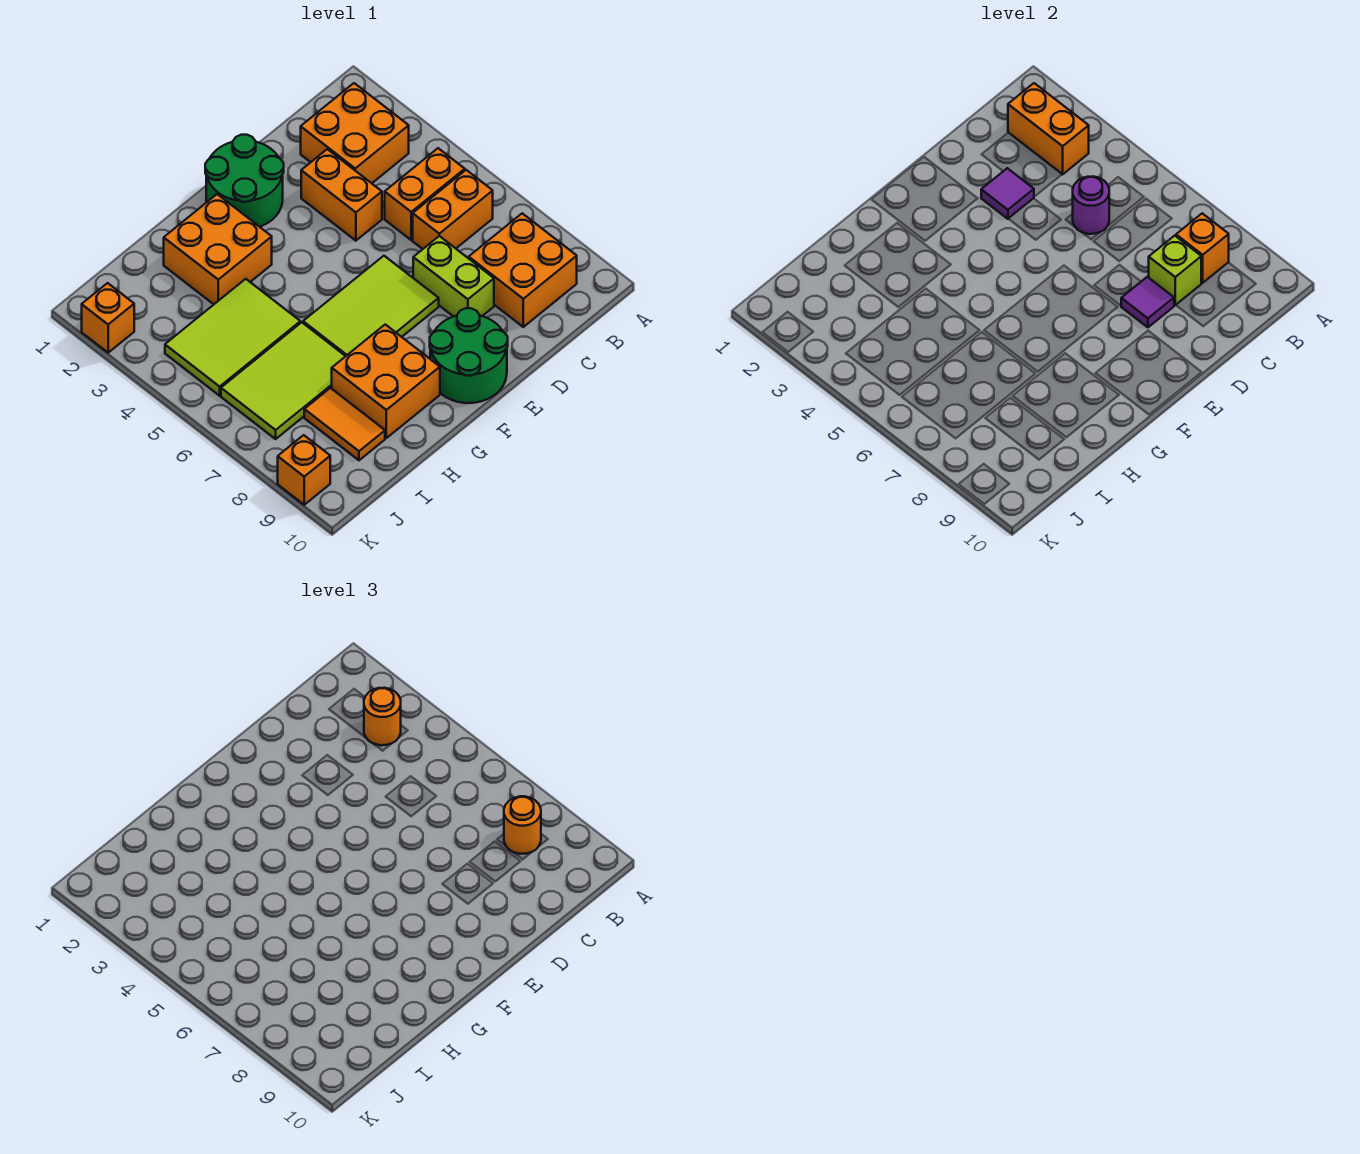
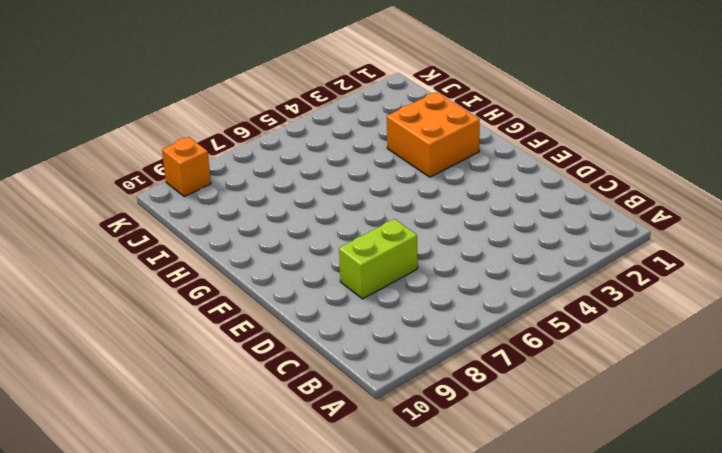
none -> orange 2x2 brick [301,83,409,183]
none -> orange 1x2 brick [385,148,465,240]
none -> orange 1x2 brick [413,170,493,249]

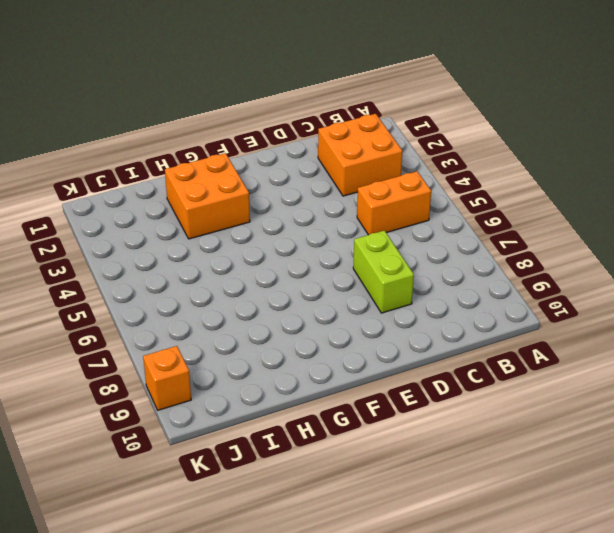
none -> orange 1x2 brick [413,170,493,249]
none -> orange 2x2 brick [469,213,577,327]
none -> orange 1x2 brick [301,149,382,241]

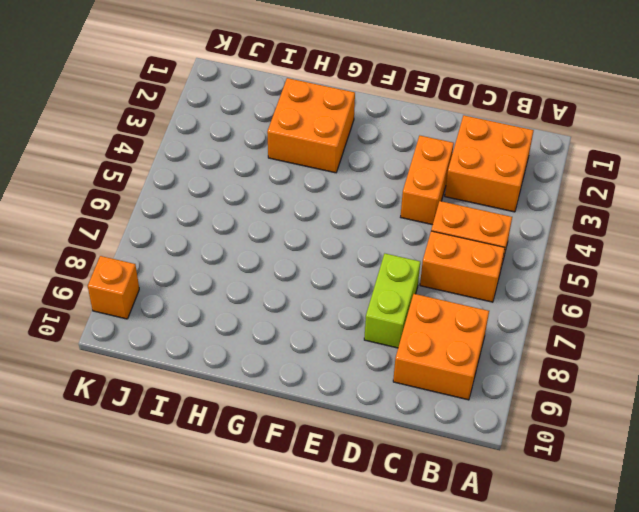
none -> green 2x2 round brick [205,135,284,227]
none -> lime 2x3 tile [303,256,439,356]
none -> green 2x2 round brick [430,308,508,403]

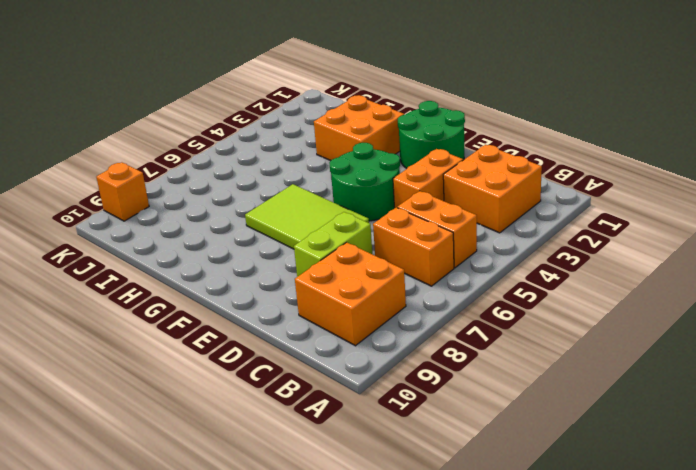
green 2x2 round brick [329,143,400,221] -> green 2x2 round brick moved to [430,308,508,403]
none -> orange 2x2 brick [332,325,440,438]
none -> lime 2x3 tile [165,279,300,396]
none -> lime 2x3 tile [221,322,346,439]

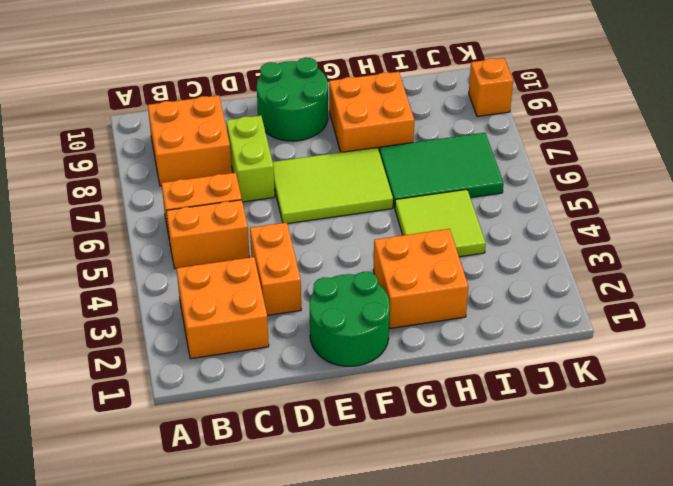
lime 2x2 tile [395,190,486,257] -> lime 2x3 tile [165,279,300,396]
green 2x3 tile [379,133,504,208] -> lime 2x3 tile [221,322,346,439]
none -> orange 1x2 tile [304,388,385,460]
none -> orange 1x1 brick [82,283,134,353]
none -> orange 1x2 brick [1008,83,1089,174]

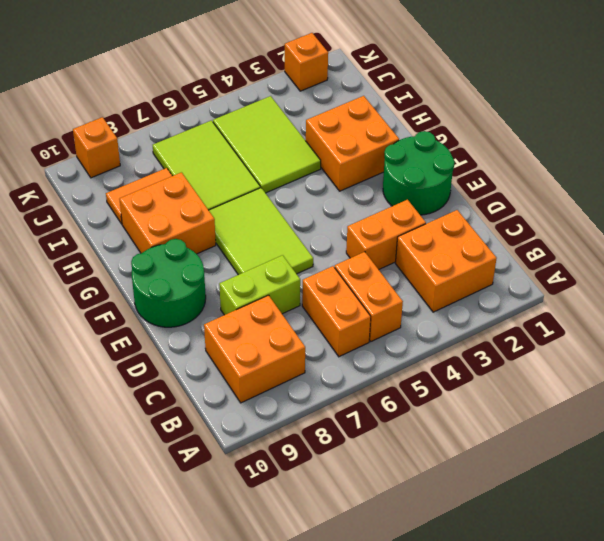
none -> orange 1x2 brick [1008,83,1089,174]
none -> orange 1x1 brick [1176,213,1229,283]
none -> purple 1x1 round brick [1073,176,1109,234]

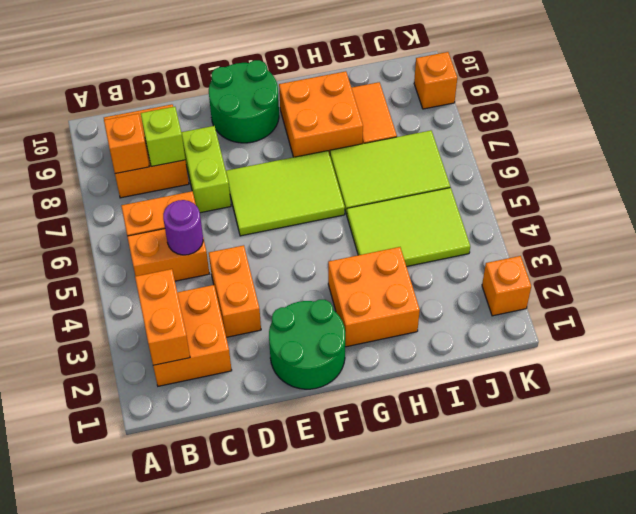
none -> purple 1x1 tile [981,168,1034,219]
none -> purple 1x1 tile [1121,277,1174,327]
none -> orange 1x1 round brick [364,688,401,745]

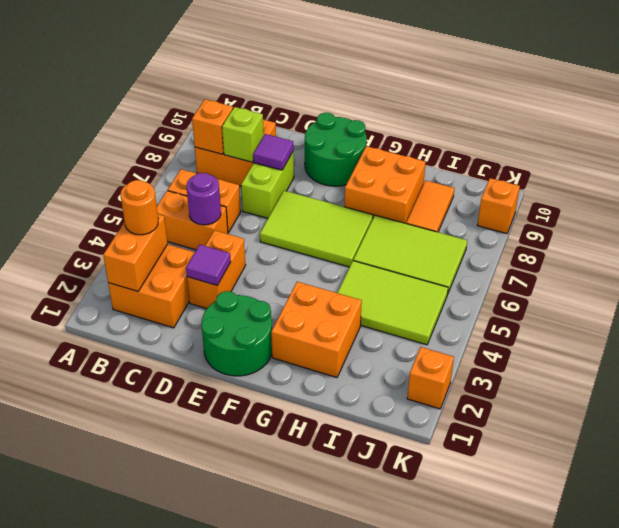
none -> orange 1x1 round brick [504,796,541,854]

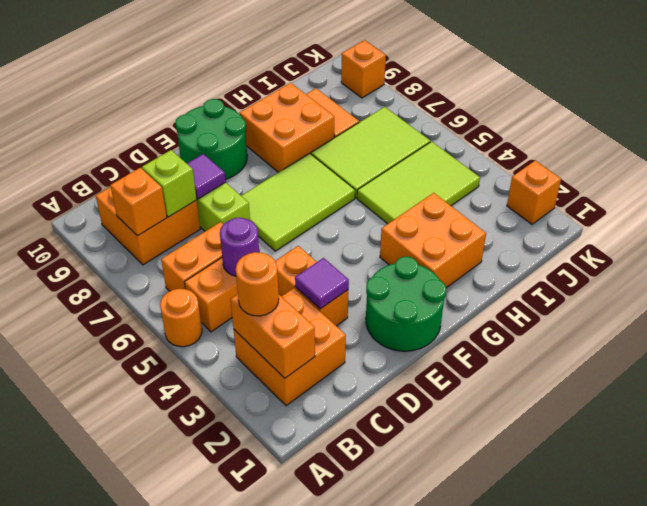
orange 1x1 round brick [160,289,202,347] -> orange 1x1 round brick moved to [504,796,541,854]

